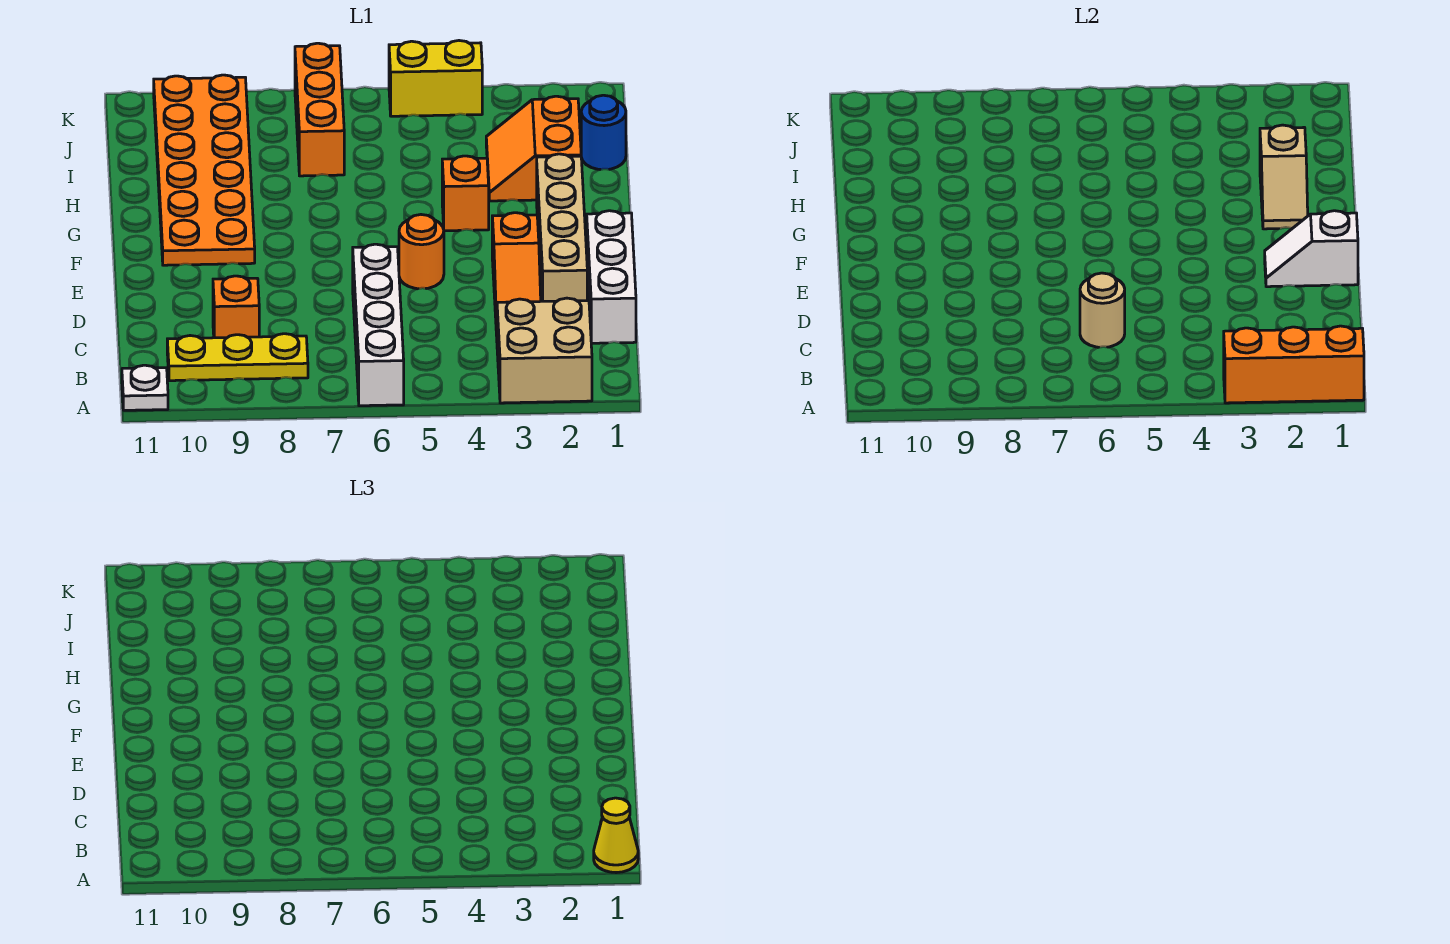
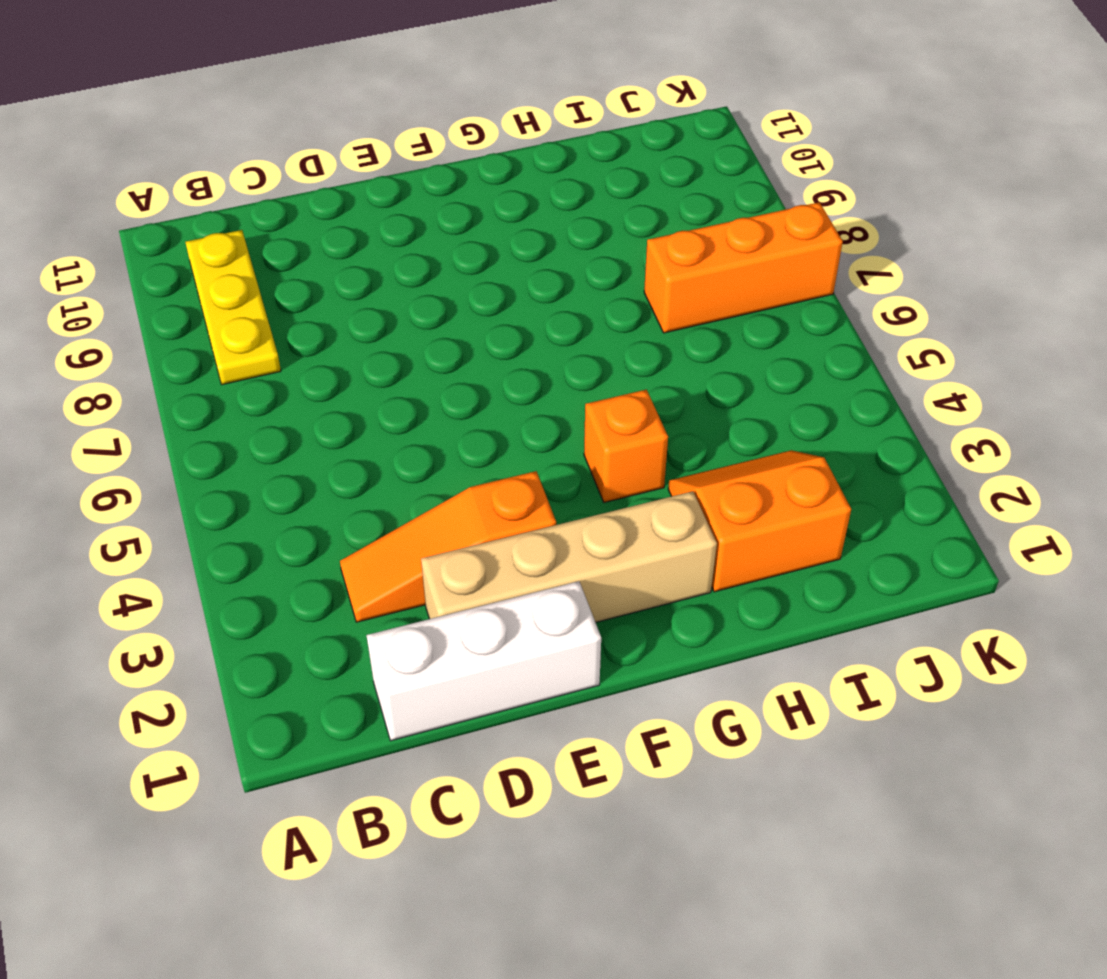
none -> tan 2x2 brick [497,298,592,403]
none -> white 1x4 brick [353,244,404,406]
none -> white 1x1 plate [122,365,168,410]

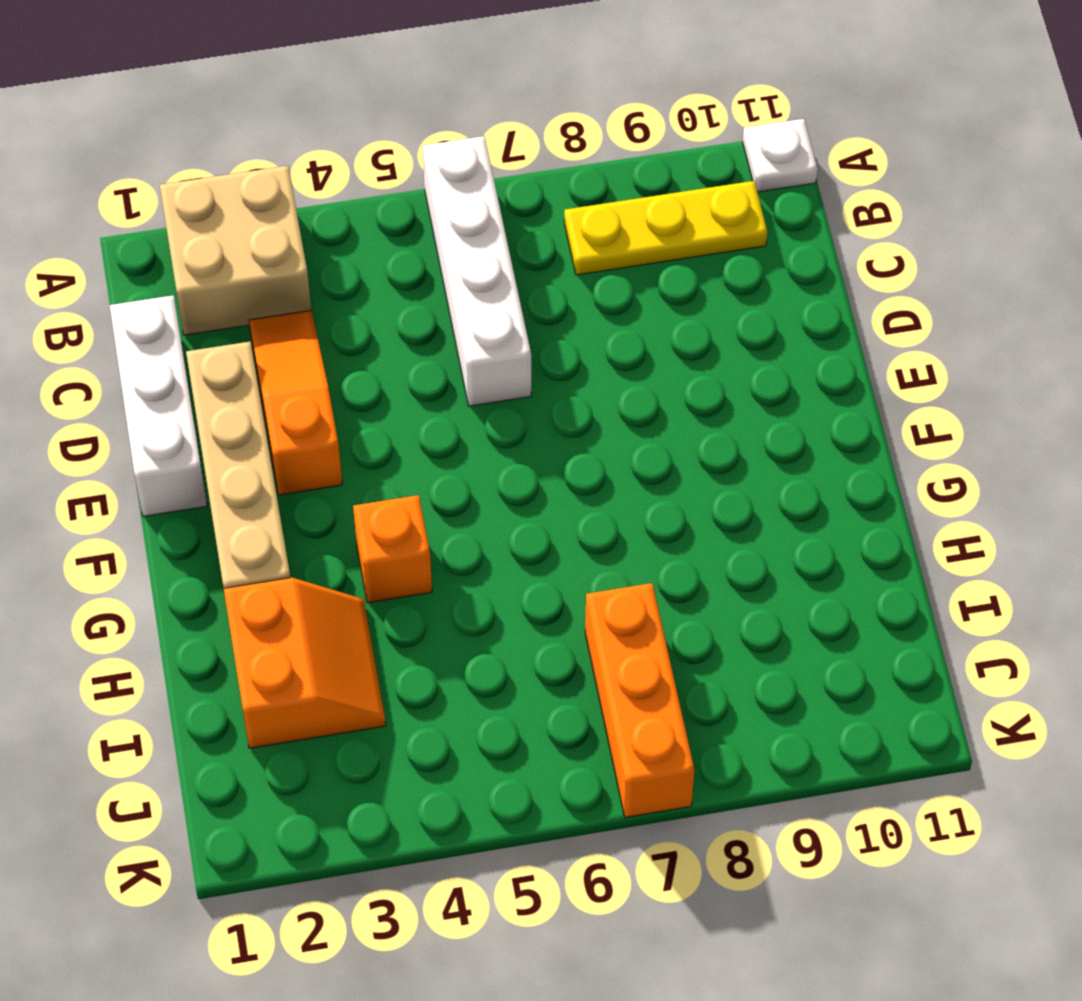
none -> orange 1x1 brick [213,276,259,338]
none -> orange 1x1 round brick [399,215,444,289]
none -> orange 2x6 plate [154,75,255,265]

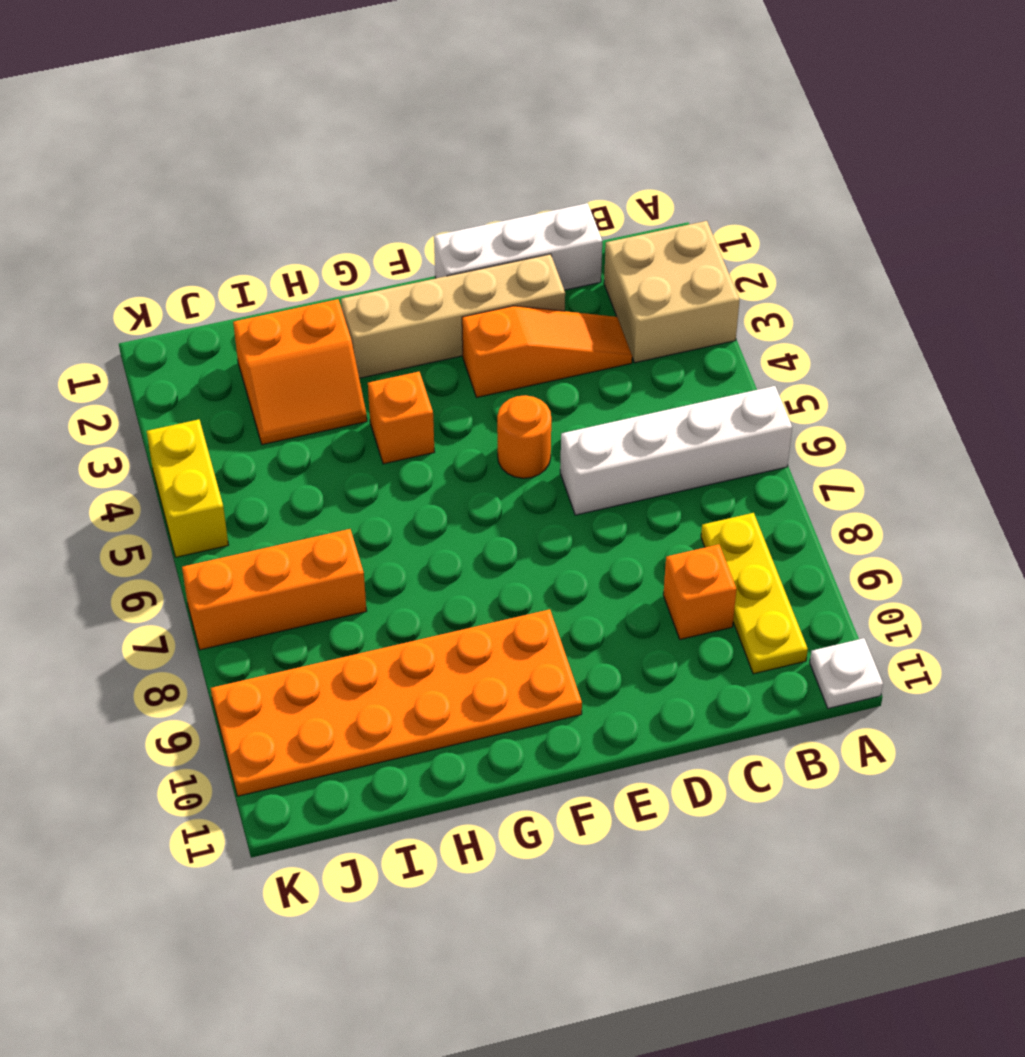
none -> blue 1x1 round brick [581,95,626,170]
none -> orange 1x3 brick [1224,326,1364,403]
none -> tan 1x1 round brick [1080,273,1125,347]

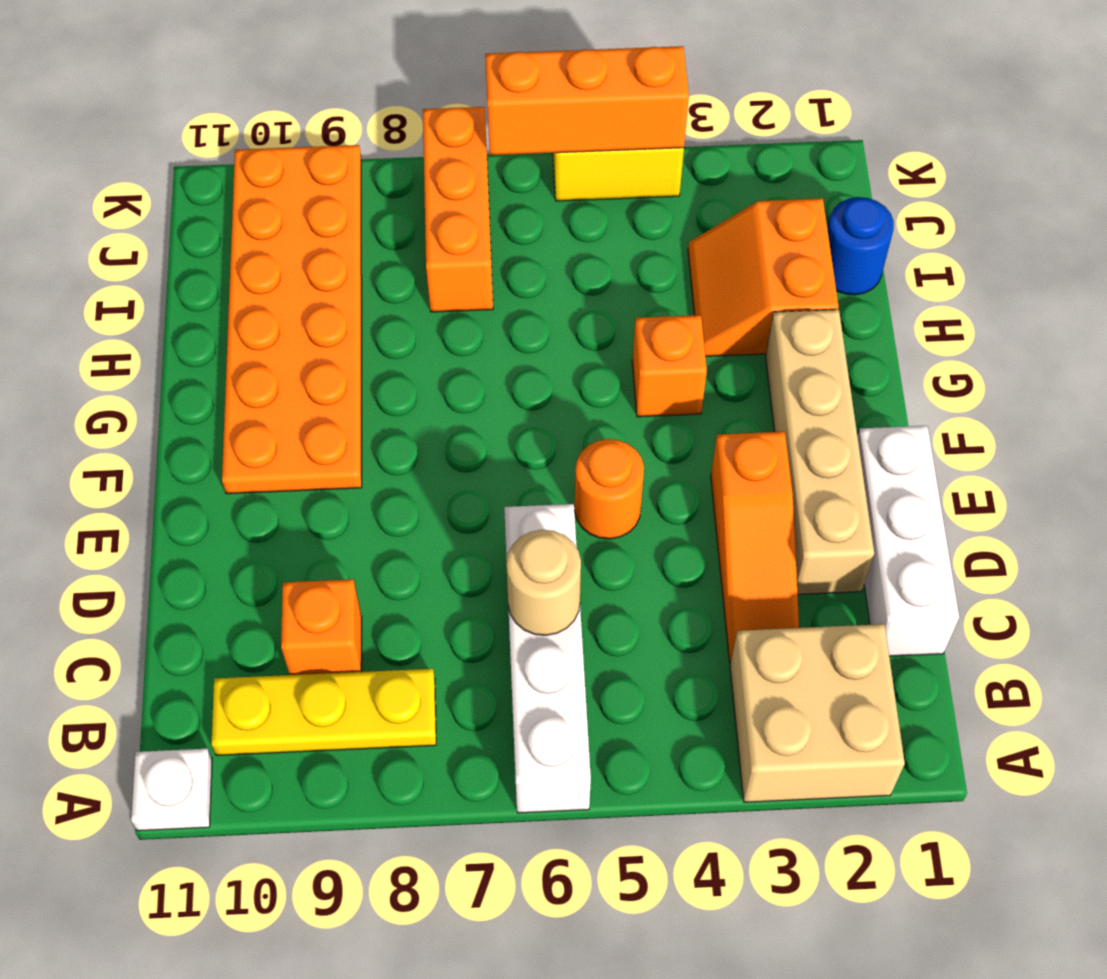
orange 1x3 brick [485,46,689,155] -> orange 1x3 brick moved to [1224,326,1364,403]
none -> white 1x2 slope [1265,211,1358,287]
none -> tan 1x2 slope [1260,125,1308,229]
none -> yellow 1x1 cone [594,798,638,873]

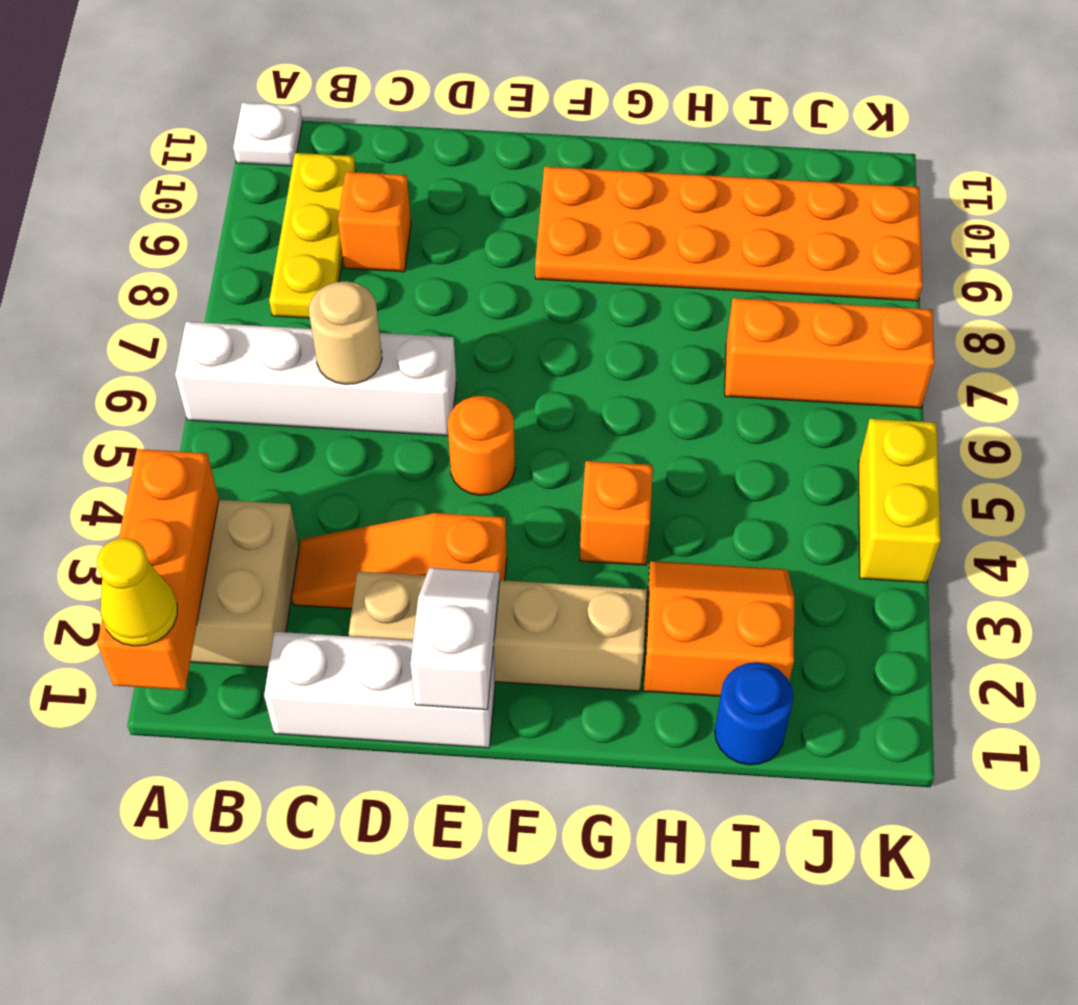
none -> tan 1x2 slope [1260,125,1308,229]

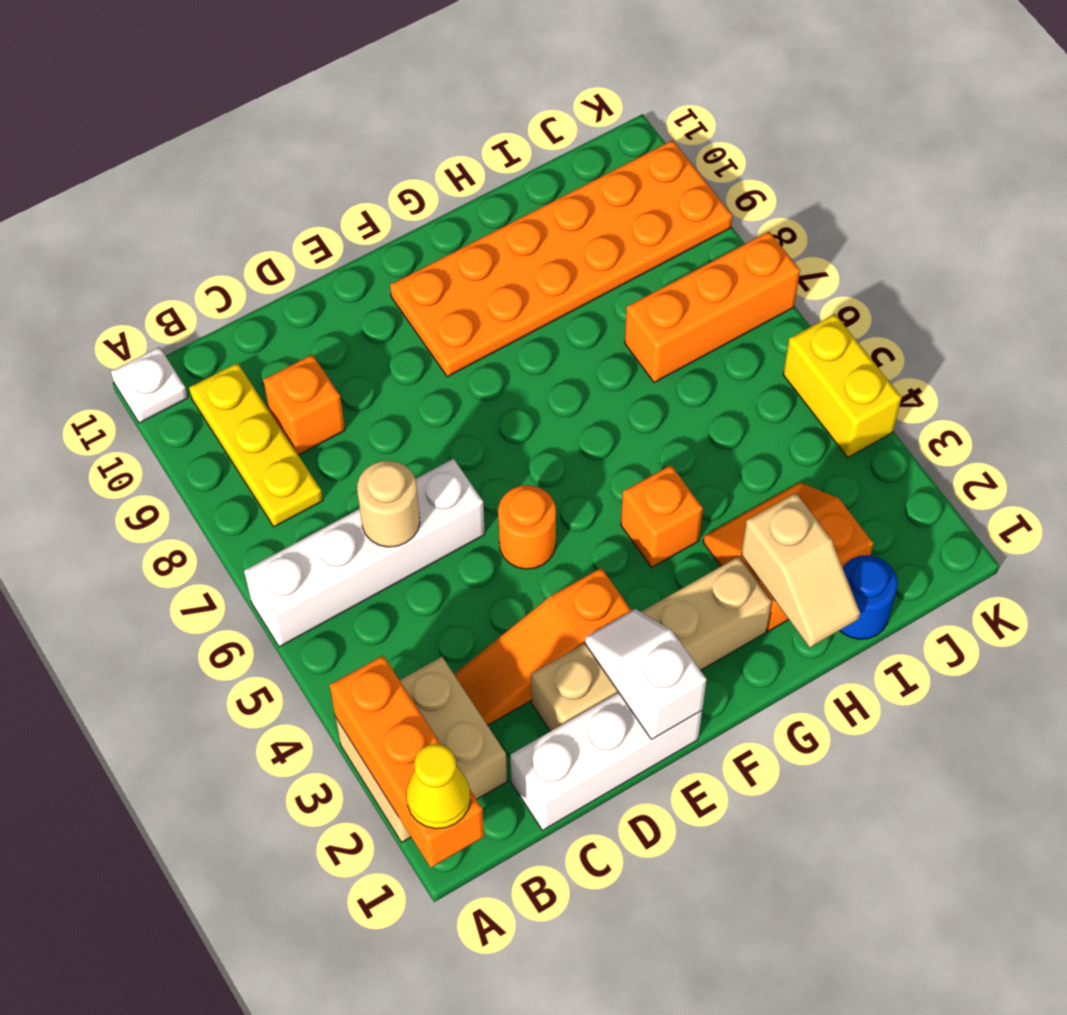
tan 1x2 slope [741,493,860,647] -> tan 1x2 slope turned to [1260,125,1308,229]

